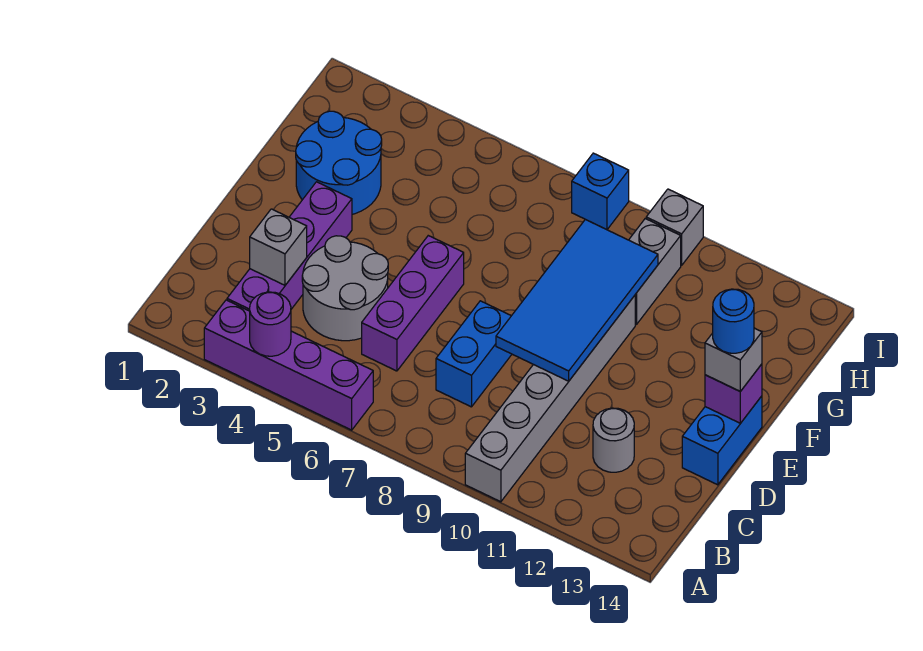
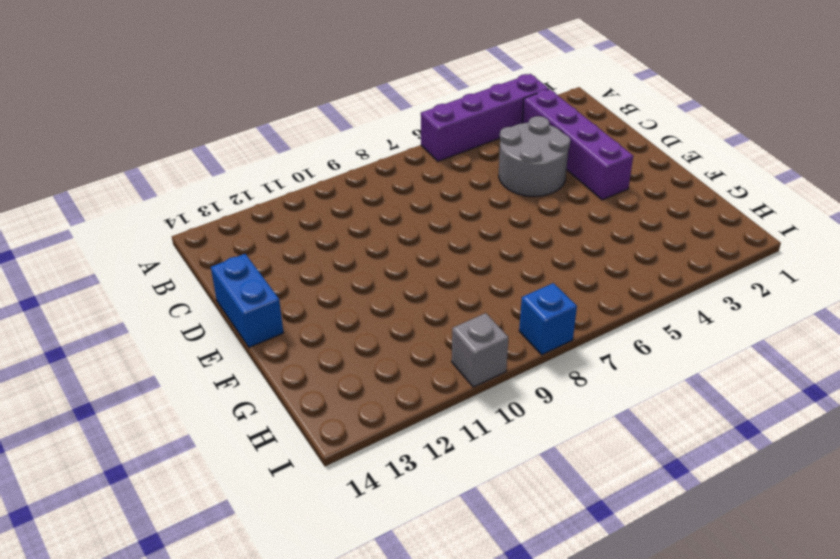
none -> grey 1x6 brick [465,296,635,502]
none -> purple 1x3 brick [362,236,464,371]
none -> blue 1x2 brick [436,301,512,407]

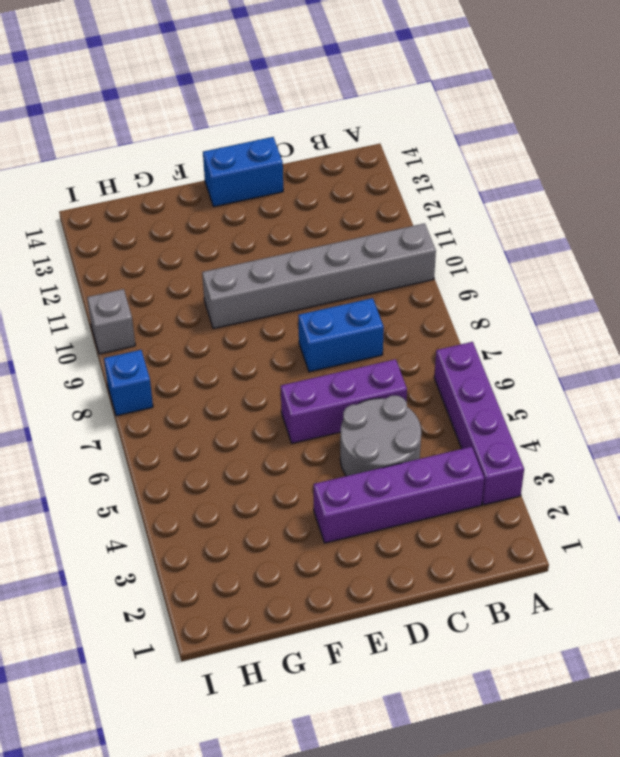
none -> grey 1x1 round brick [593,408,634,472]
none -> blue 2x2 round brick [296,111,382,214]
none -> grey 1x2 brick [629,219,681,325]

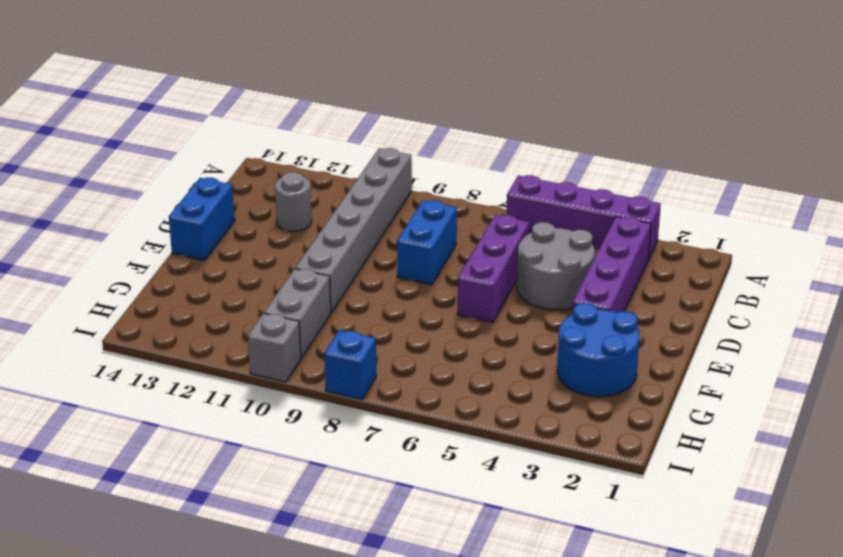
none -> purple 1x1 round brick [250,292,291,356]
none -> grey 1x1 brick [250,209,307,285]
none -> blue 2x4 tile [496,220,658,381]

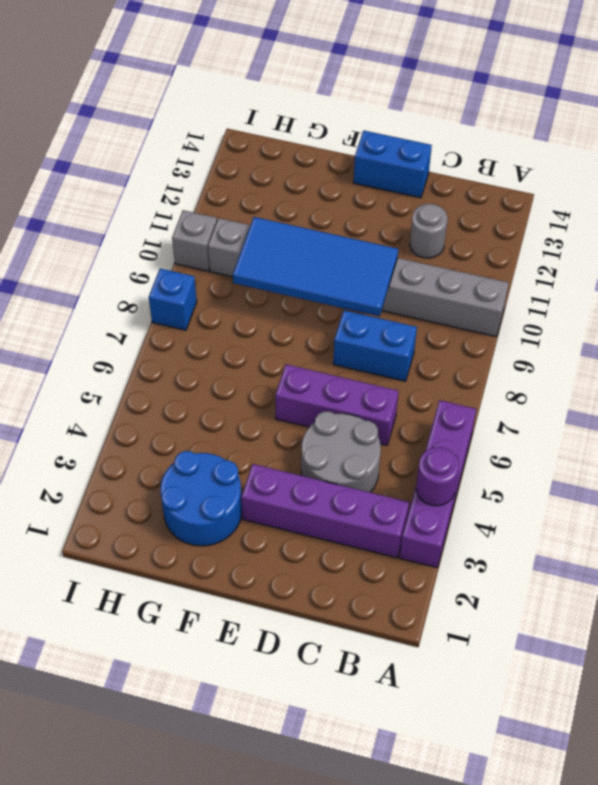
none -> grey 1x1 brick [250,209,307,285]
none -> purple 1x1 brick [705,364,762,423]
none -> grey 1x1 brick [705,328,762,391]

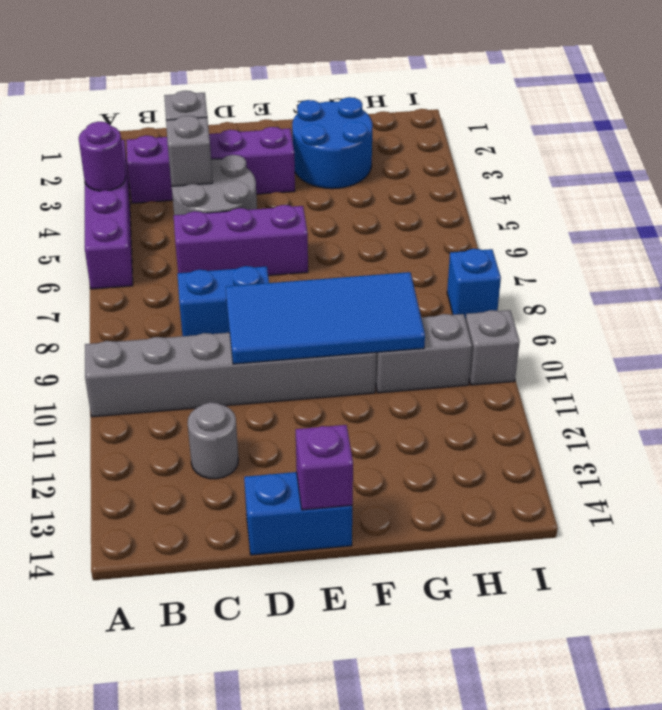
grey 1x1 brick [166,116,213,186] -> grey 1x1 brick moved to [705,328,762,391]
none -> blue 1x1 round brick [713,289,754,353]

